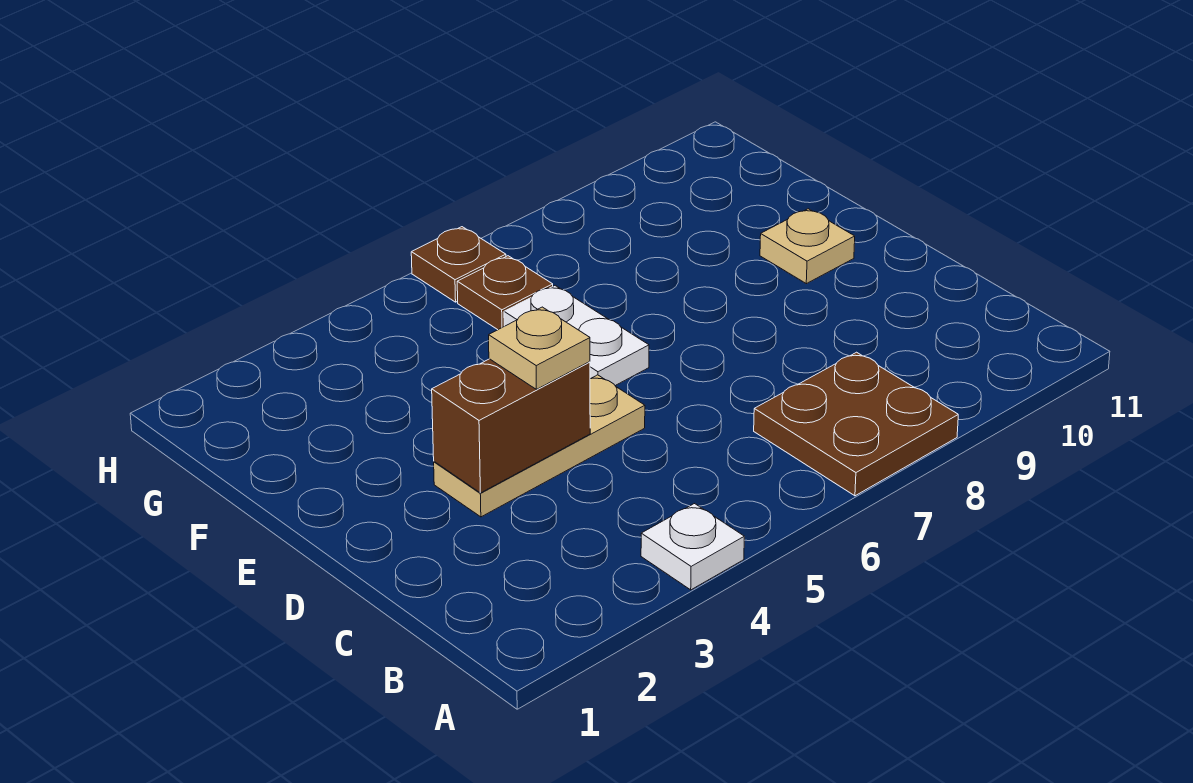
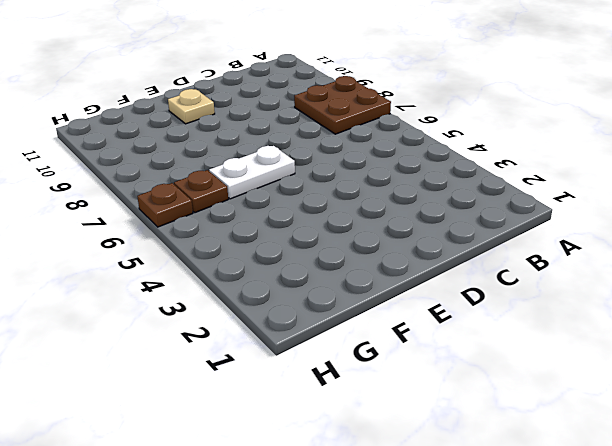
none -> white 1x1 plate [641,504,744,590]
none -> tan 1x3 plate [434,375,645,517]

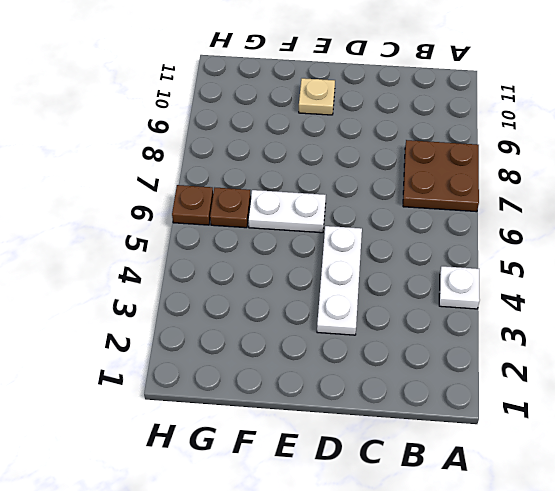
white 1x3 plate [317,226,362,335] -> tan 1x3 plate [434,375,645,517]
none -> brown 1x2 brick [432,359,590,493]
none -> tan 1x1 plate [489,307,590,389]

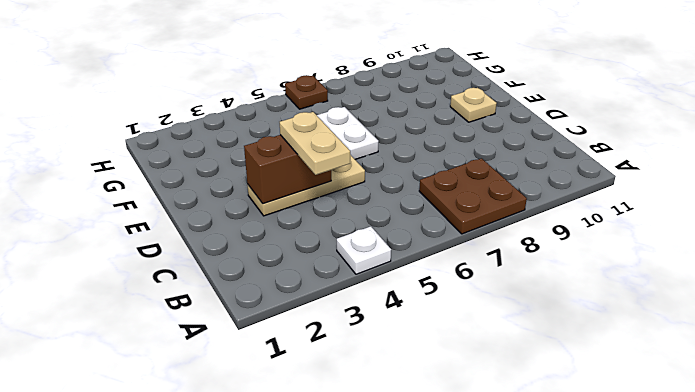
tan 1x2 plate [280,112,350,175] -> tan 1x1 plate [489,307,590,389]
none -> brown 1x1 plate [457,256,553,330]

